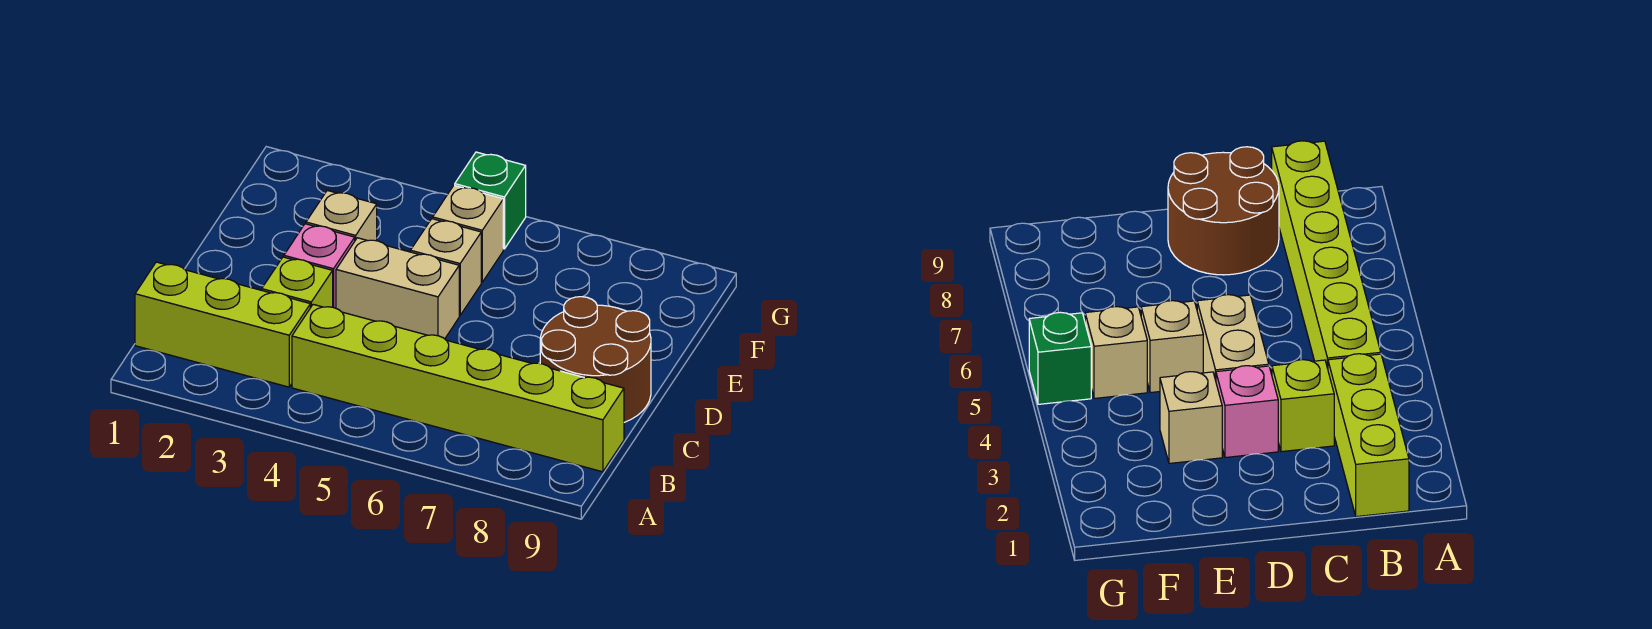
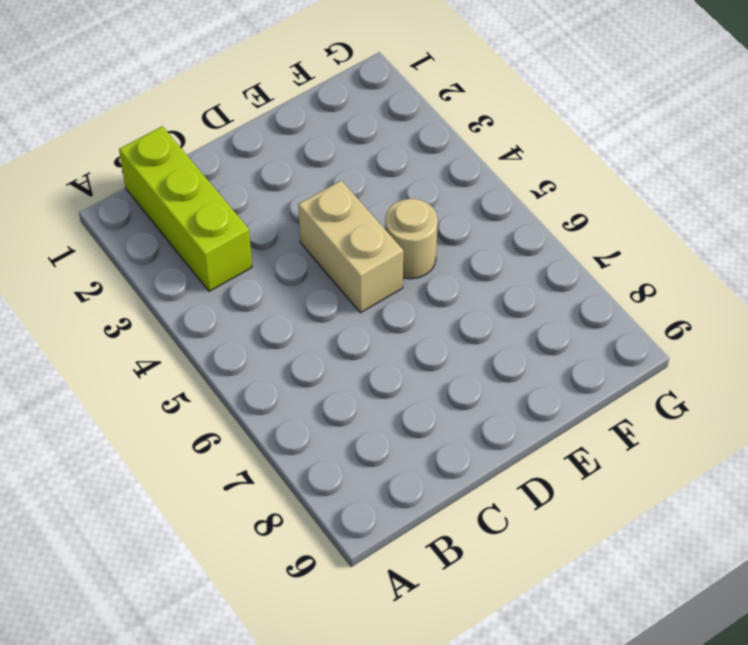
tan 1x1 round brick [385,199,438,279] -> tan 1x1 brick [411,219,481,315]
none -> lime 1x6 brick [292,304,624,472]
none -> lime 1x1 brick [262,257,333,308]

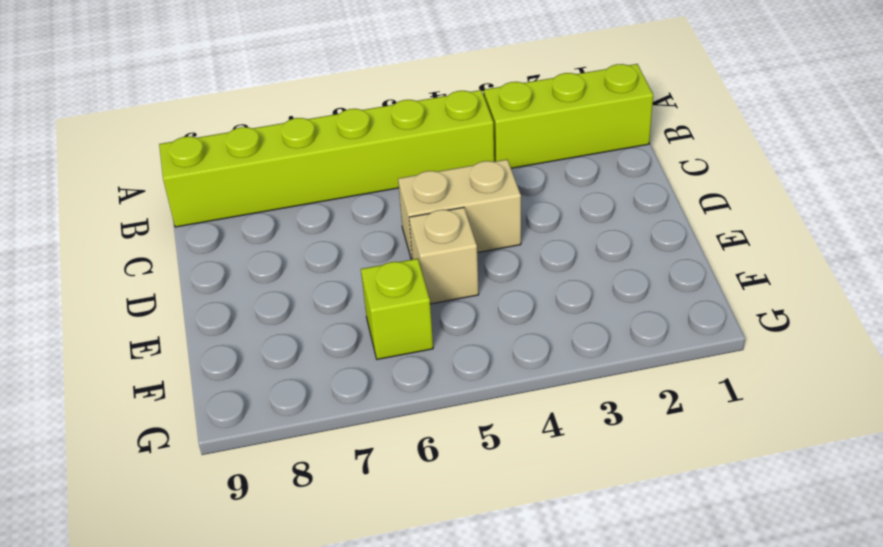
lime 1x1 brick [361,259,433,359] -> lime 1x1 brick moved to [262,257,333,308]
none -> brown 2x2 round brick [540,297,651,422]
none -> pink 1x1 brick [284,224,355,308]

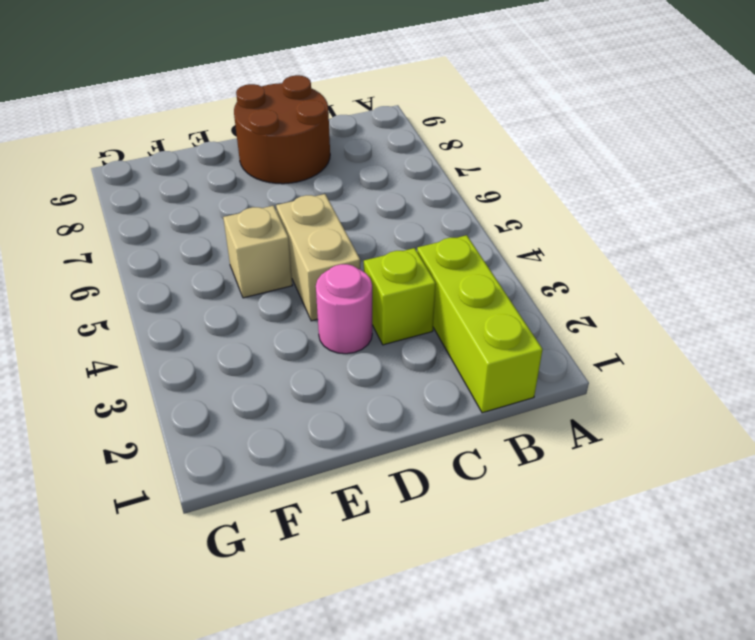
pink 1x1 round brick [316,264,372,354] -> pink 1x1 brick [284,224,355,308]
none -> lime 1x6 brick [292,304,624,472]
none -> tan 1x1 brick [306,190,377,241]

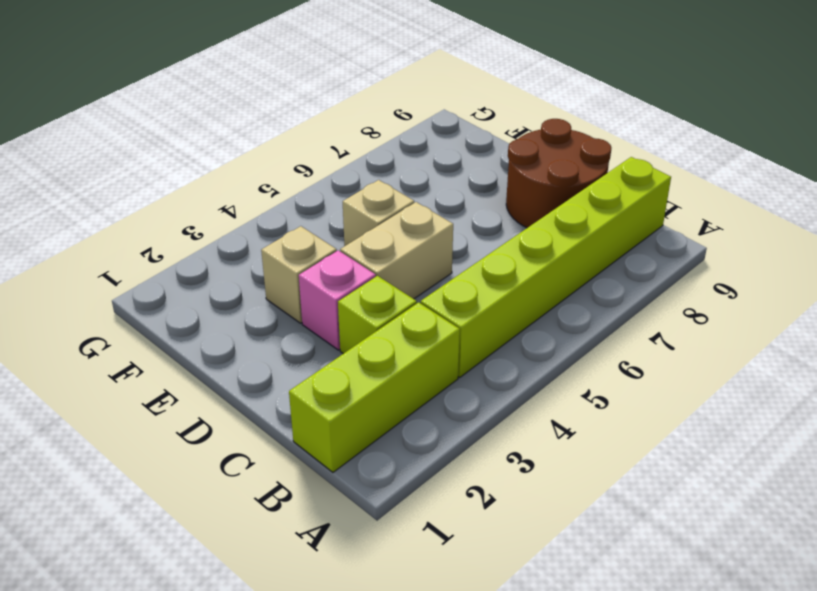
none -> tan 1x1 brick [433,185,503,282]
none -> green 1x1 brick [455,152,526,249]

